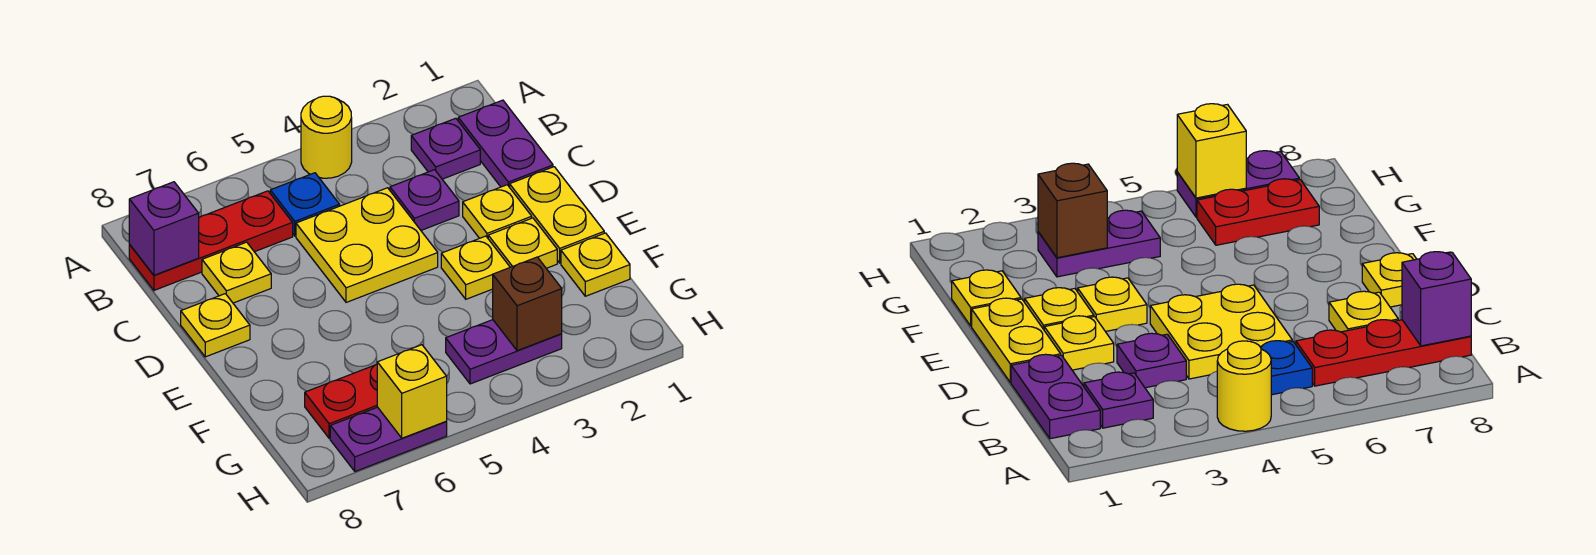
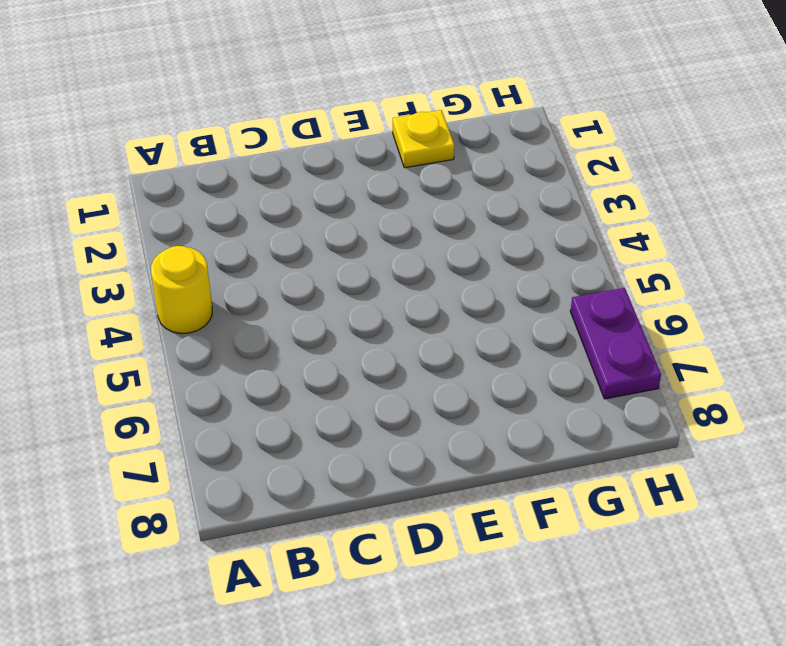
none -> purple 1x2 plate [458,100,553,187]
none -> purple 1x1 plate [411,118,480,179]
none -> blue 1x1 plate [270,173,340,236]

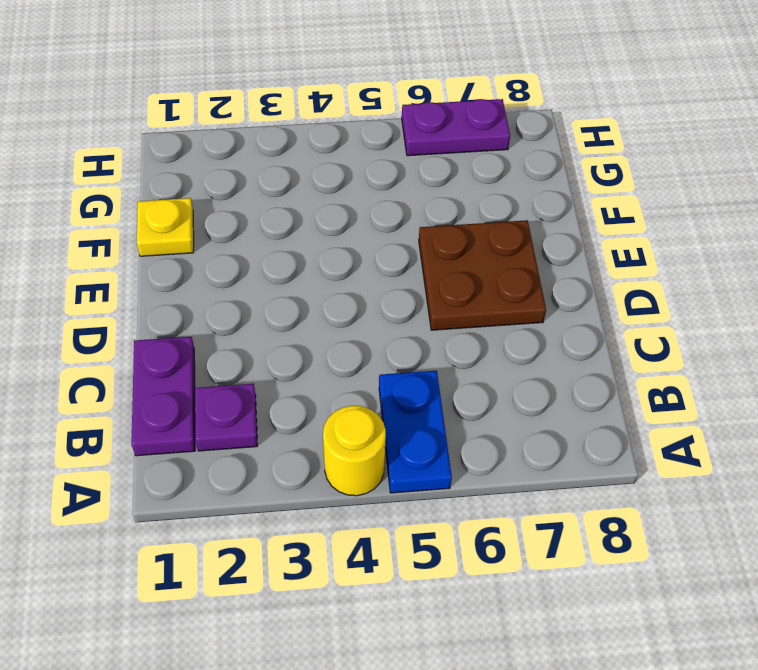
blue 1x2 plate [379,371,452,493] -> blue 1x1 plate [270,173,340,236]
brown 2x2 plate [419,220,546,330] -> none
none -> red 1x3 plate [129,191,293,290]
none -> purple 1x1 plate [390,170,459,230]
none -> yellow 2x2 plate [296,188,438,302]

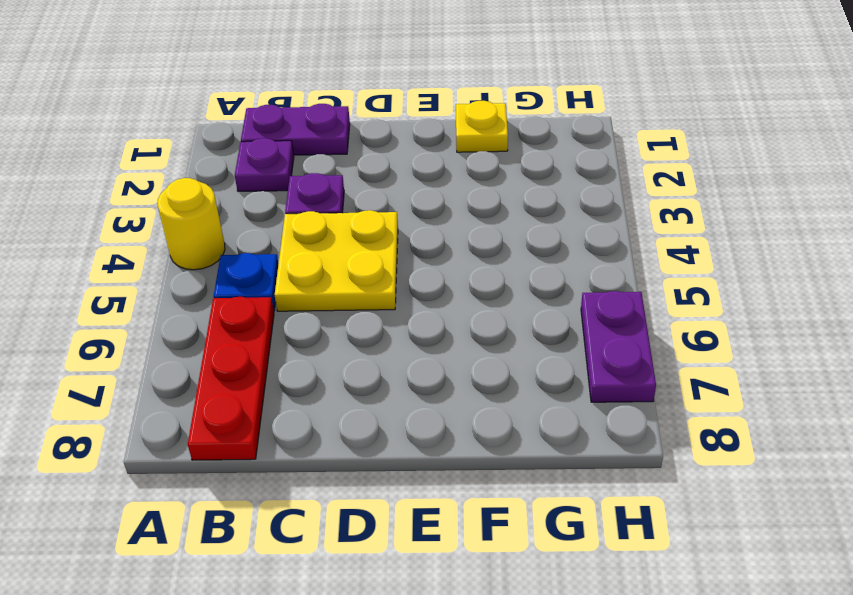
none -> yellow 1x1 plate [202,242,271,303]
none -> yellow 1x2 plate [510,167,604,263]
none -> yellow 1x1 plate [463,185,532,238]

